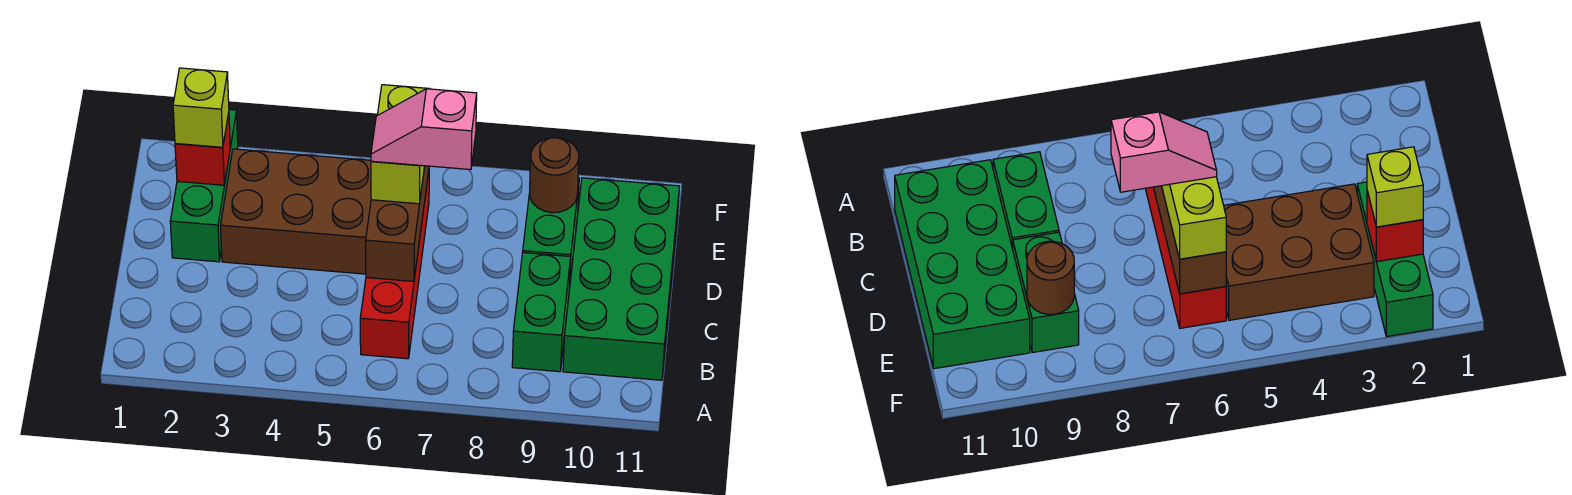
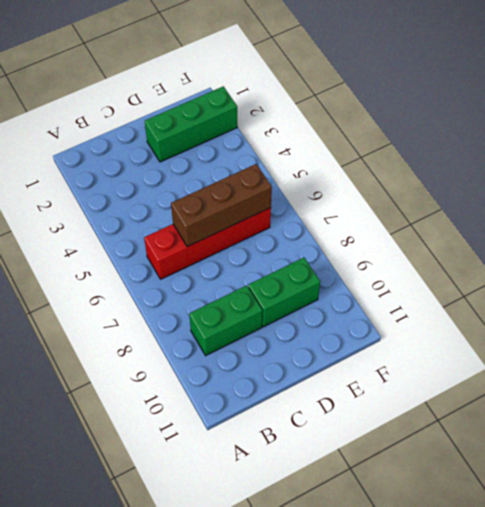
none -> green 2x4 brick [563,178,680,380]
none -> brown 2x3 brick [221,149,371,274]
none -> red 1x1 brick [175,113,230,185]

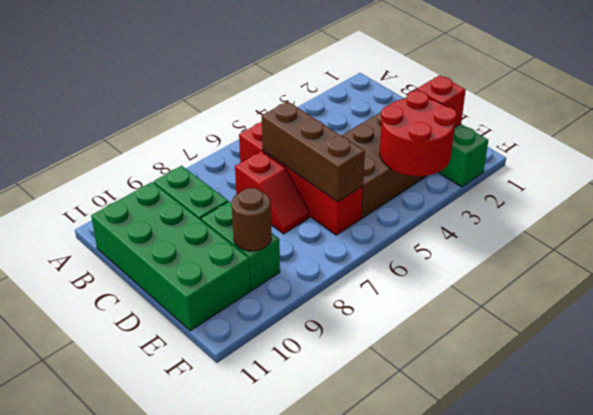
red 1x2 slope [235,151,309,234] -> none
red 2x2 round brick [380,91,457,176] -> none
none -> lime 1x2 brick [371,85,430,204]
none -> lime 1x1 brick [173,68,229,147]
none -> pink 1x2 slope [371,89,477,170]

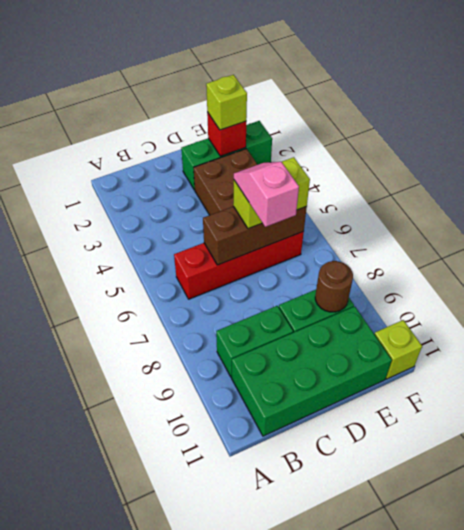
lime 1x1 brick [375,320,422,379] -> none

